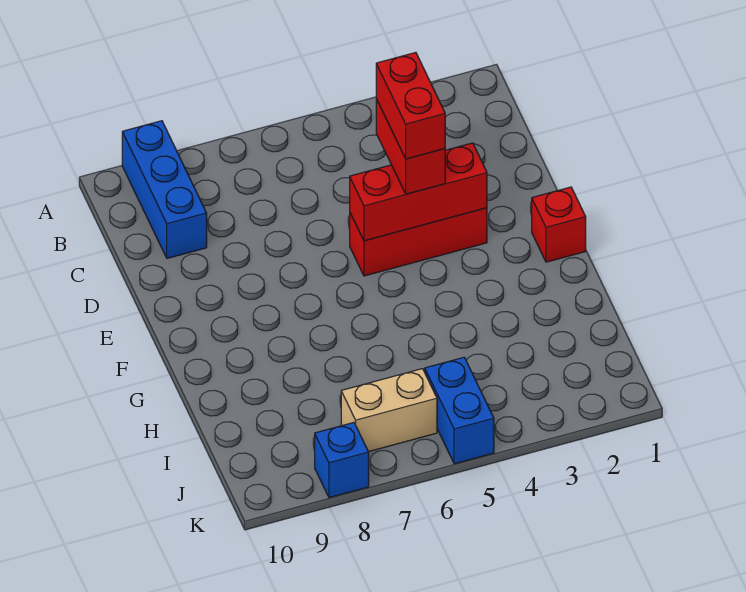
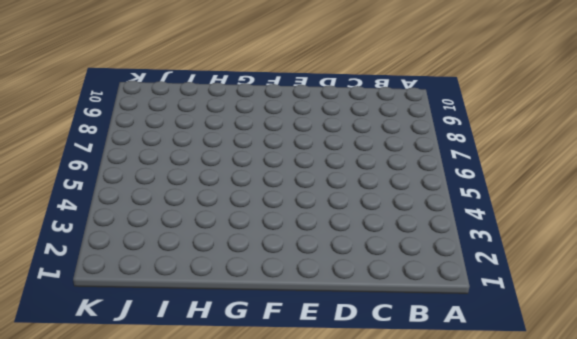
none -> blue 1x3 brick [122,121,207,258]
none -> red 1x3 brick [350,208,487,276]

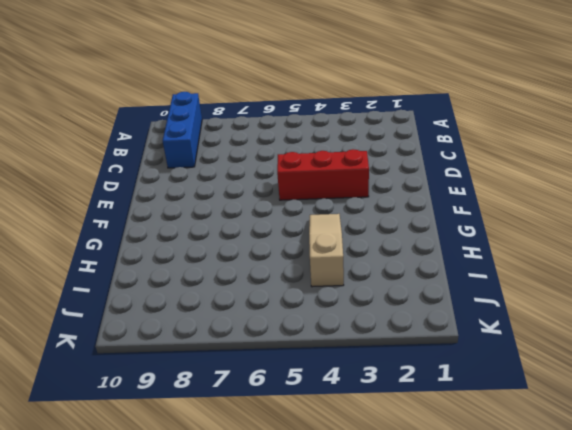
tan 1x3 slope [309,214,344,287] -> none
none -> red 1x1 brick [532,187,586,262]
none -> blue 1x2 brick [425,357,494,464]

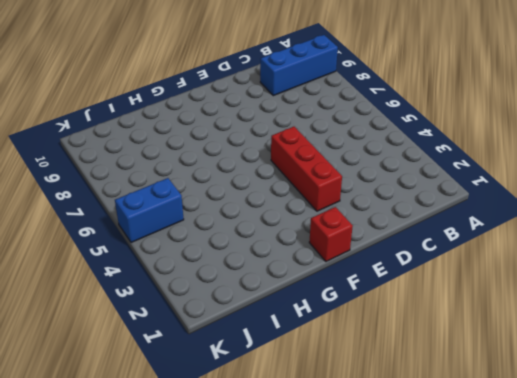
none -> tan 1x2 brick [341,369,437,452]
none -> blue 1x1 brick [315,423,369,498]

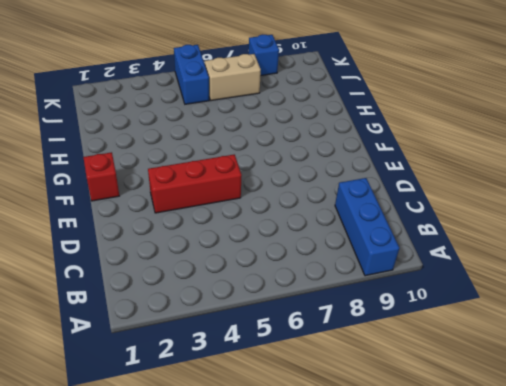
none -> red 1x3 brick [350,143,487,241]
none -> red 1x2 brick [376,99,445,194]

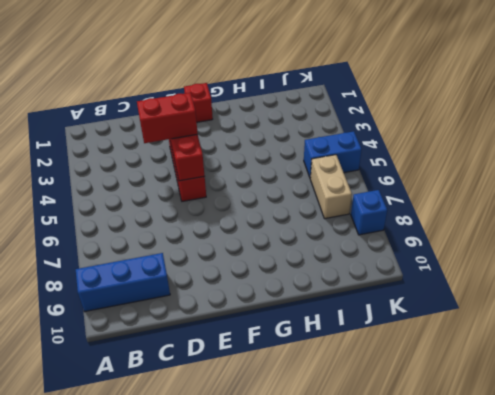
none -> red 1x2 brick [376,52,445,159]

